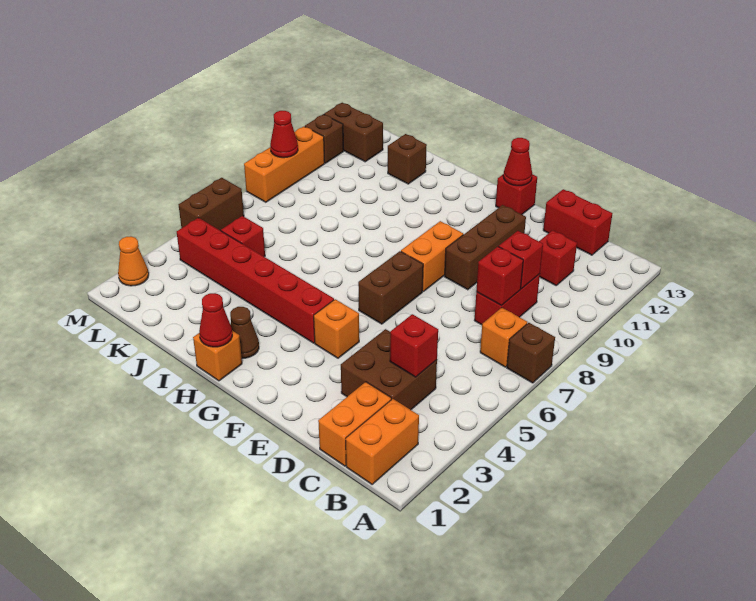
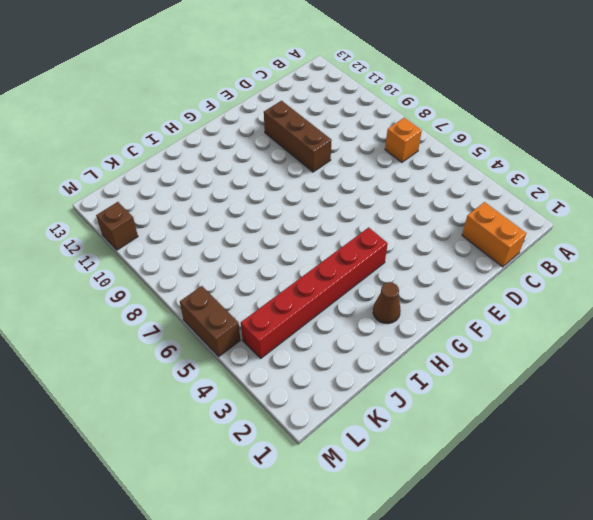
none -> brown 1x1 brick [507,323,555,383]
none -> orange 1x2 brick [346,399,419,484]
none -> brown 2x2 brick [341,329,437,410]

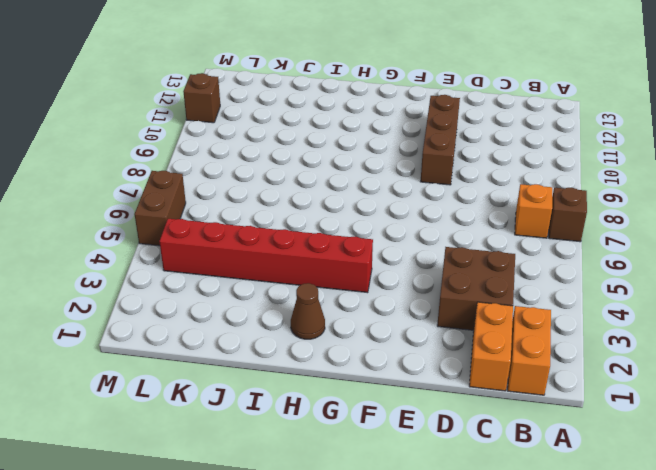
none -> red 1x2 brick [474,274,540,325]
none -> red 1x1 brick [539,230,577,285]
none -> red 1x2 brick [543,189,612,255]

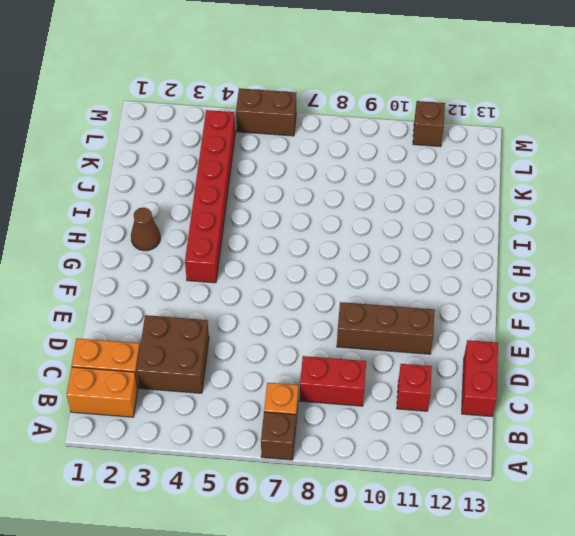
none -> orange 1x1 brick [314,299,359,358]
none -> brown 1x2 brick [358,251,423,324]
none -> orange 1x2 brick [401,221,463,291]

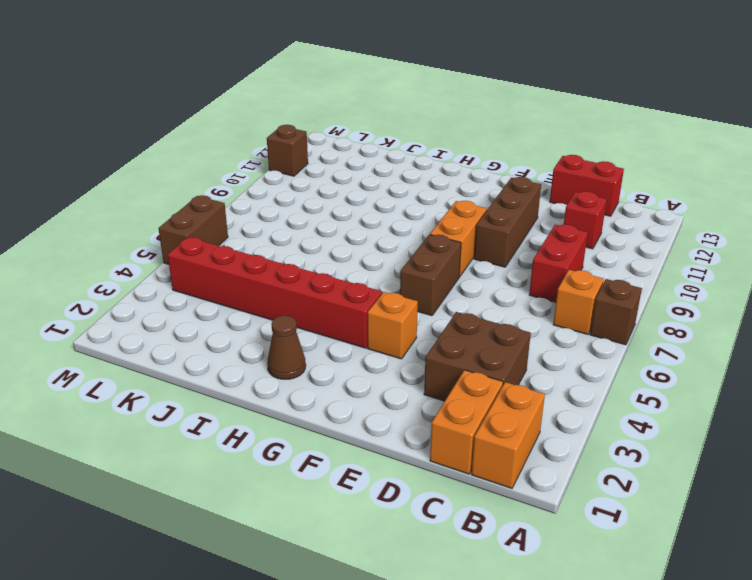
none -> red 1x1 brick [496,174,537,214]
none -> orange 1x1 brick [193,331,242,381]
none -> brown 1x1 brick [388,134,427,184]

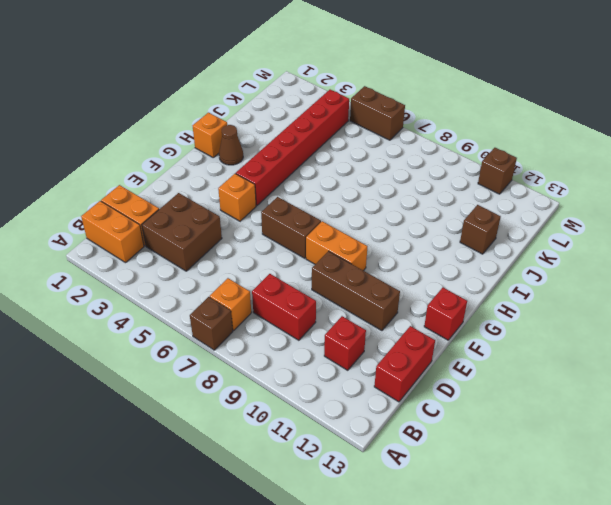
none -> red 1x1 brick [221,216,265,257]
none -> brown 1x2 brick [324,103,383,162]
none -> orange 1x1 cone [118,236,149,286]

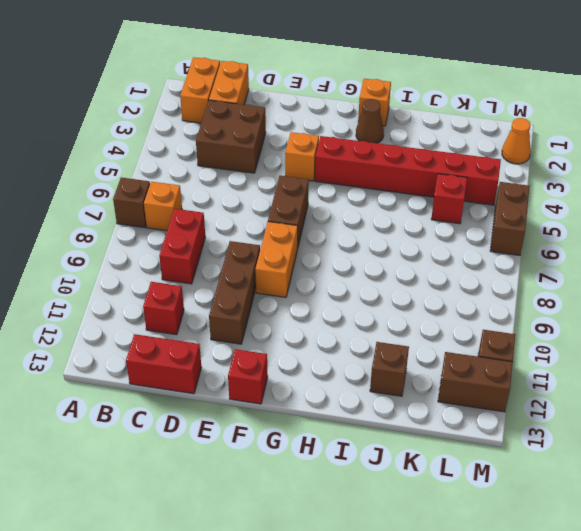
none -> orange 1x3 brick [244,126,325,202]
none -> red 1x1 brick [390,314,438,377]
none -> red 1x1 brick [476,247,523,306]

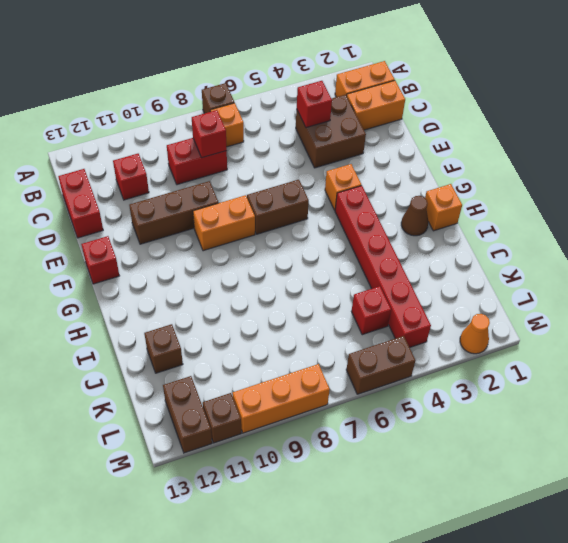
none -> red 1x1 brick [499,231,543,289]
none -> red 1x1 cone [503,138,532,186]
none -> red 1x1 cone [199,293,232,347]

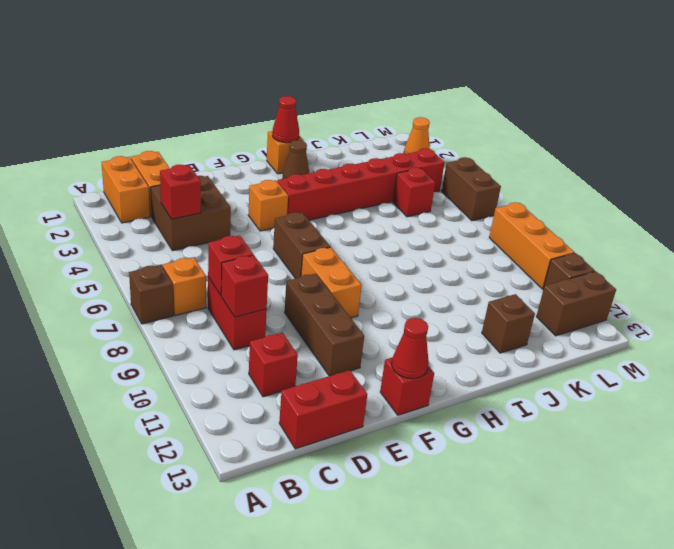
none -> red 1x1 cone [270,111,298,158]

